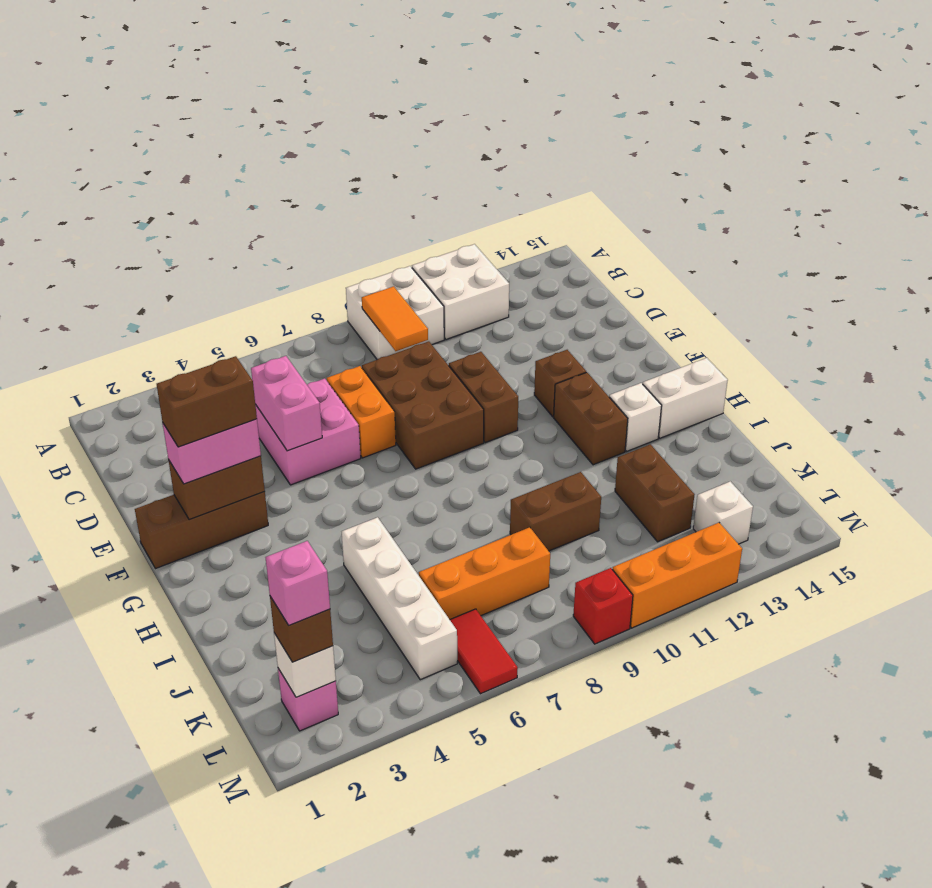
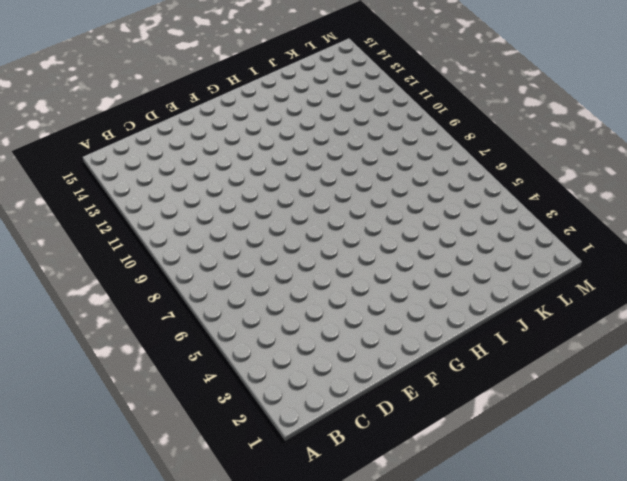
none -> white 2x2 brick [346,266,444,359]
none -> white 2x2 brick [412,244,509,339]
none -> pink 2x2 brick [255,379,361,485]

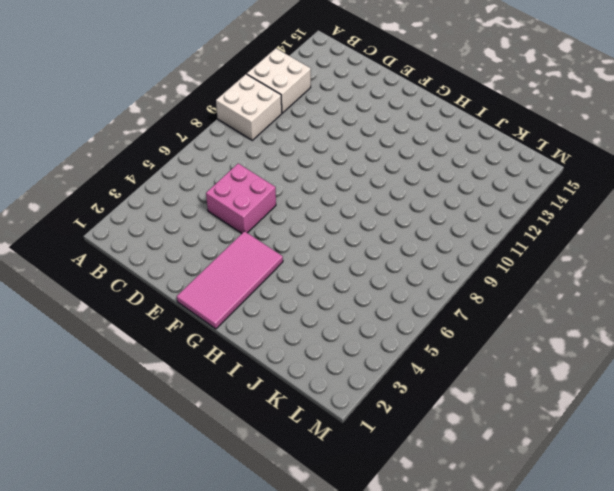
pink 2x4 tile [177,231,283,329] -> brown 1x3 brick [135,492,268,569]
none -> orange 1x2 brick [327,366,396,458]
none -> brown 2x3 brick [362,341,484,469]
none -> brown 1x2 brick [449,352,518,443]

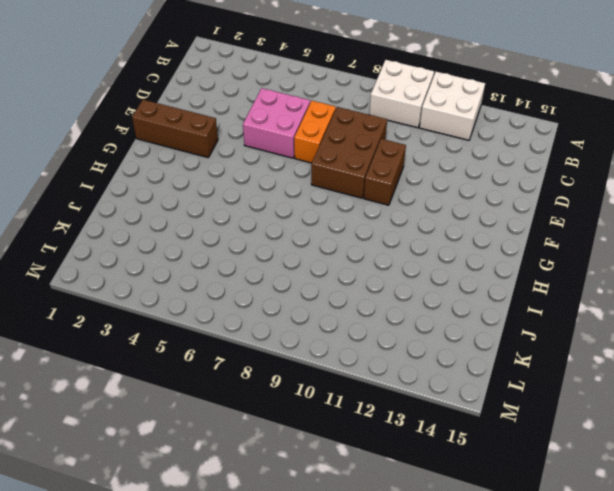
none -> brown 1x1 brick [534,350,586,417]
none -> brown 1x2 brick [554,372,628,465]
none -> white 1x1 brick [609,383,662,451]

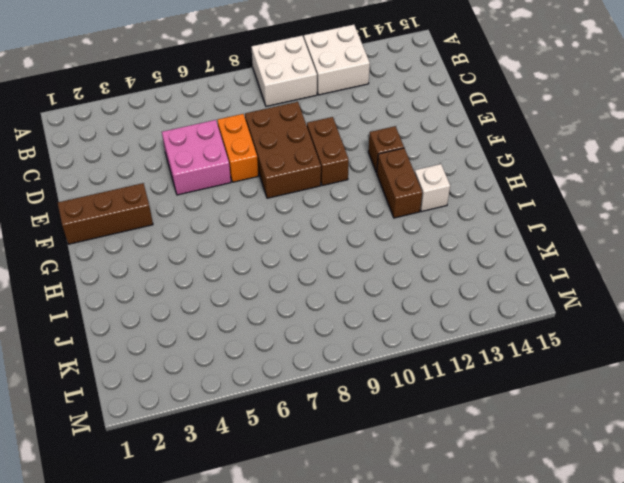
none -> white 1x2 brick [643,358,728,438]
none -> white 1x4 brick [342,517,457,680]
none -> brown 1x2 brick [510,472,601,551]

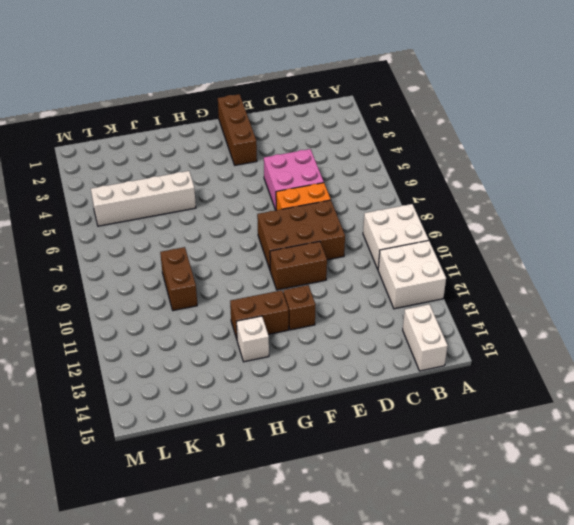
white 1x2 brick [403,304,448,371] -> white 1x2 brick moved to [643,358,728,438]
none -> brown 1x2 brick [615,444,695,542]
none -> orange 1x3 brick [419,527,550,619]
none -> pink 1x1 brick [278,669,338,731]

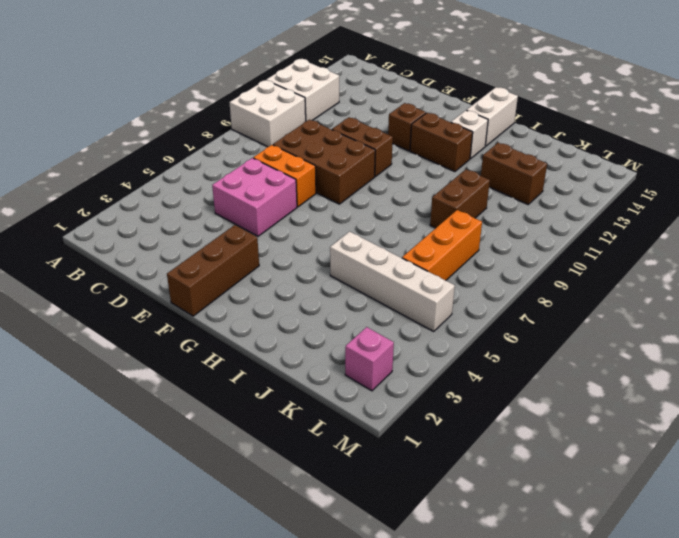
none -> red 1x2 tile [450,609,518,694]
none -> white 1x1 brick [693,481,753,544]
none -> red 1x1 brick [573,568,633,644]

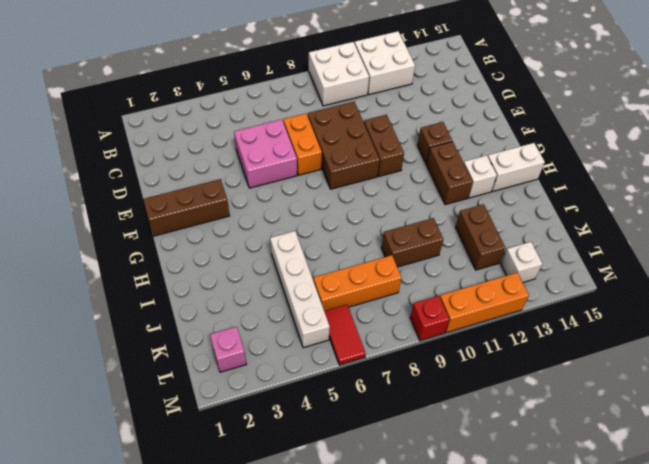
none -> orange 1x2 tile [362,286,428,351]
none -> pink 1x2 brick [251,356,322,451]
none -> brown 1x2 brick [168,456,265,520]

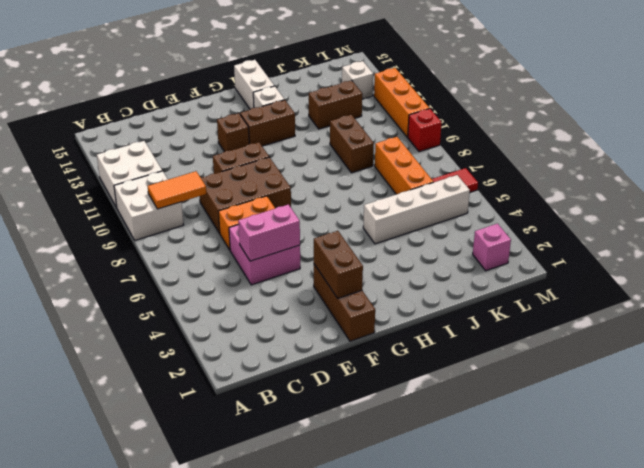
none -> white 1x1 brick [274,633,336,697]
none -> pink 1x2 brick [163,419,261,484]
none -> brown 1x1 brick [270,597,333,662]

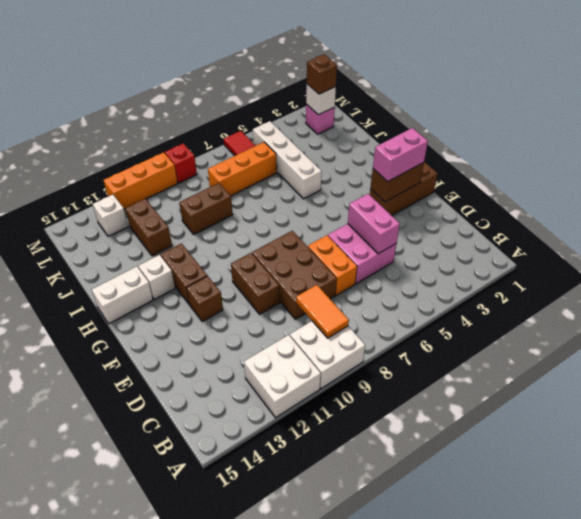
none -> brown 1x2 brick [157,356,257,447]
none -> pink 1x1 brick [266,541,330,625]

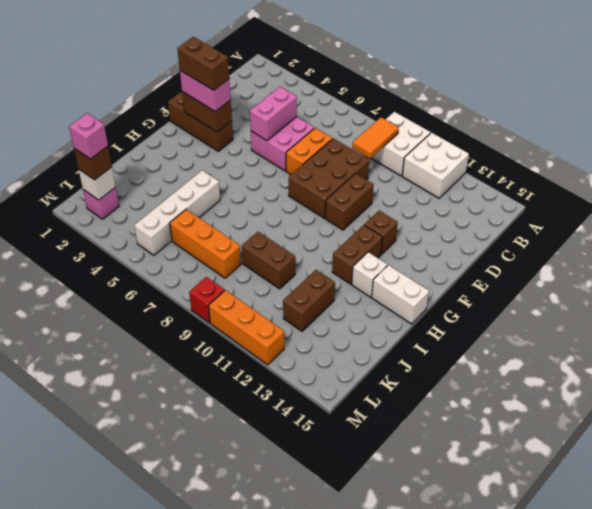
none -> red 1x2 tile [450,609,518,694]
none -> white 1x1 brick [693,481,753,544]

